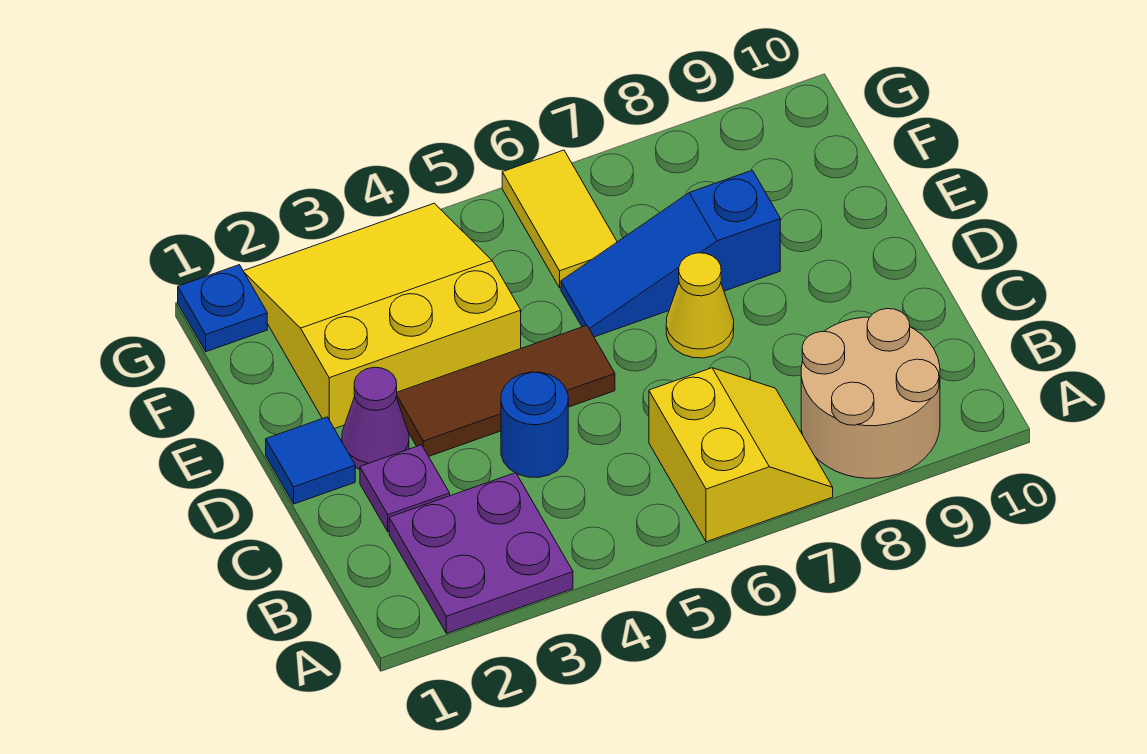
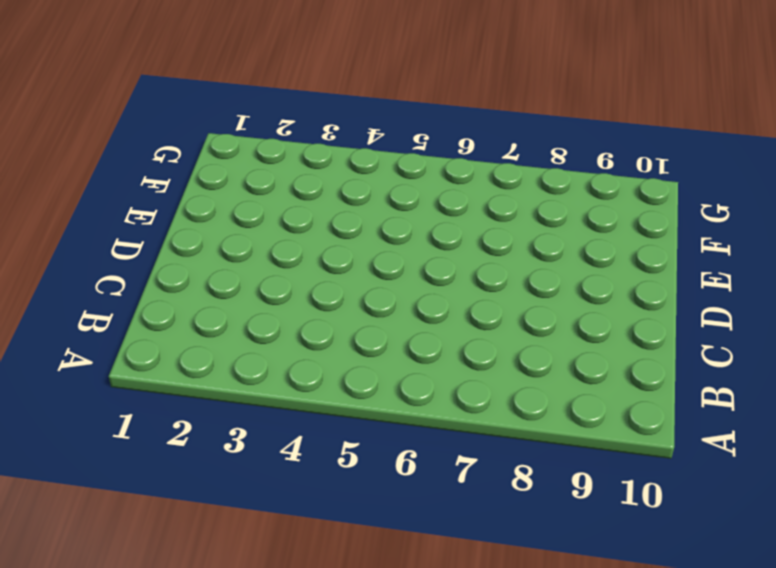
none -> purple 2x2 plate [389,473,573,633]
none -> yellow 2x2 slope [649,368,833,542]
none -> tan 2x2 round brick [801,309,940,478]

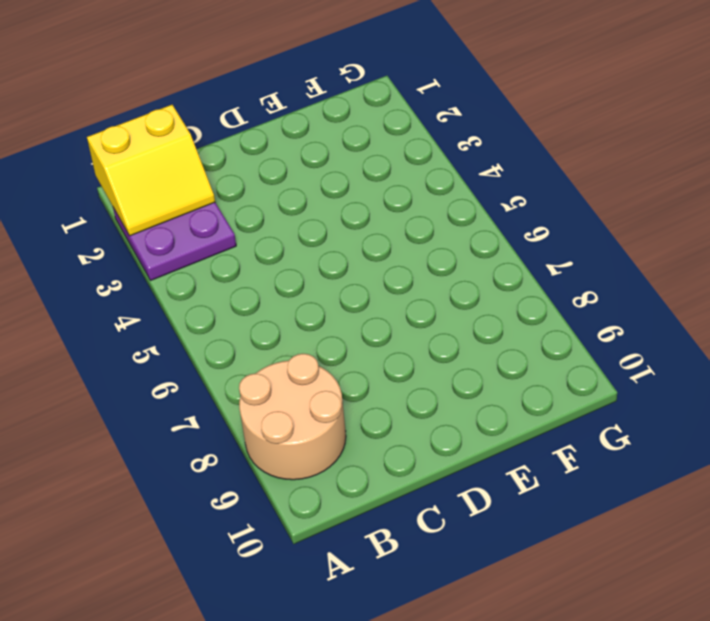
yellow 2x2 slope [87,105,215,236] -> yellow 2x2 slope moved to [649,368,833,542]
none -> purple 1x1 plate [360,445,450,532]
none -> blue 1x1 round brick [501,372,568,477]
none -> blue 1x1 tile [266,417,355,504]

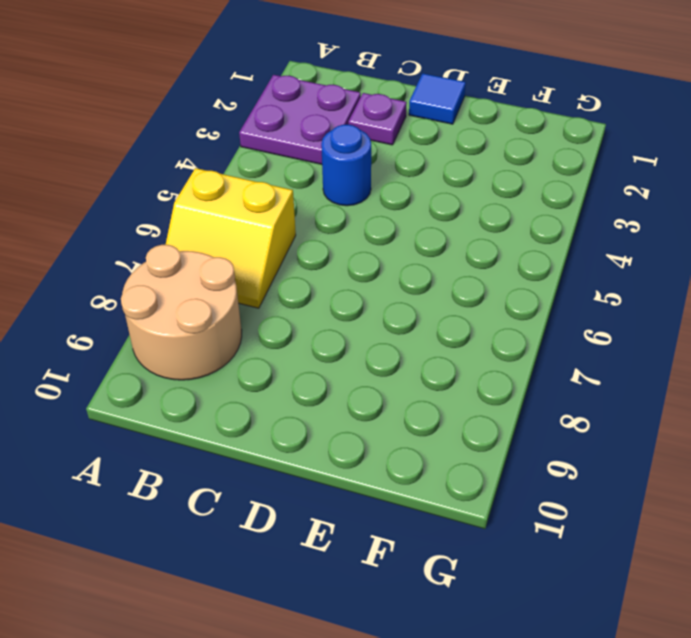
none -> purple 1x1 cone [342,367,409,469]
none -> brown 1x3 tile [396,325,615,456]
none -> yellow 1x1 cone [666,253,734,358]

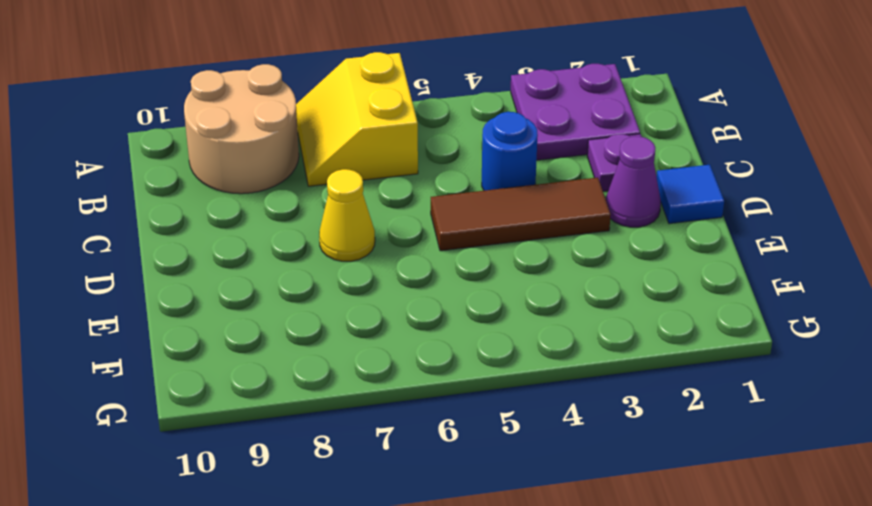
none -> yellow 3x3 slope [244,203,521,429]
none -> blue 1x3 slope [561,170,780,337]
none -> yellow 1x2 tile [502,150,617,288]

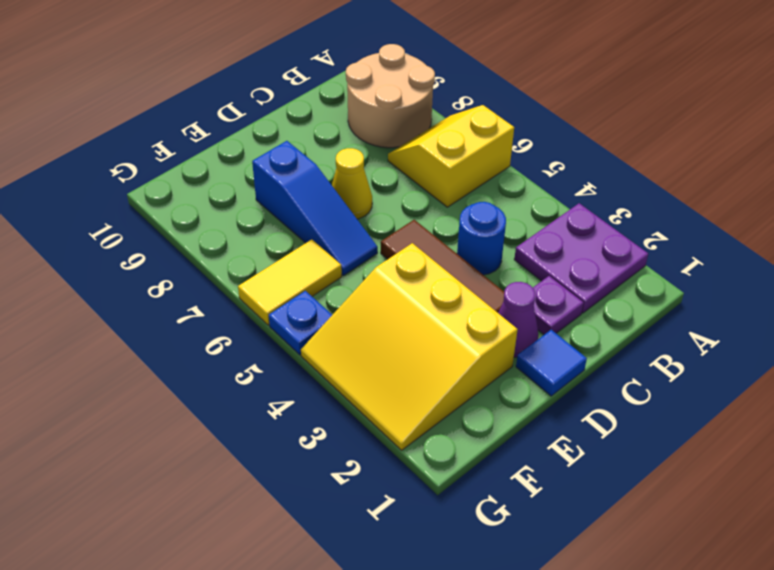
blue 1x1 plate [269,291,332,355] -> blue 1x1 plate moved to [178,265,267,352]

